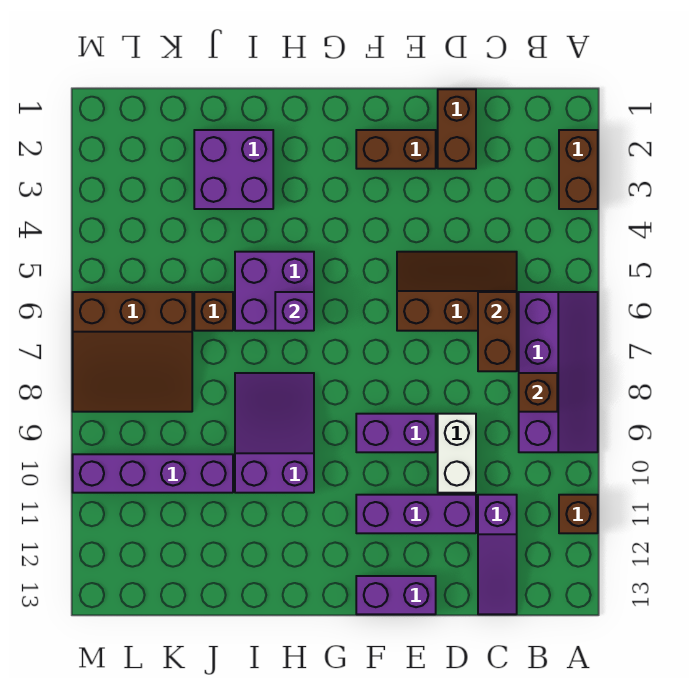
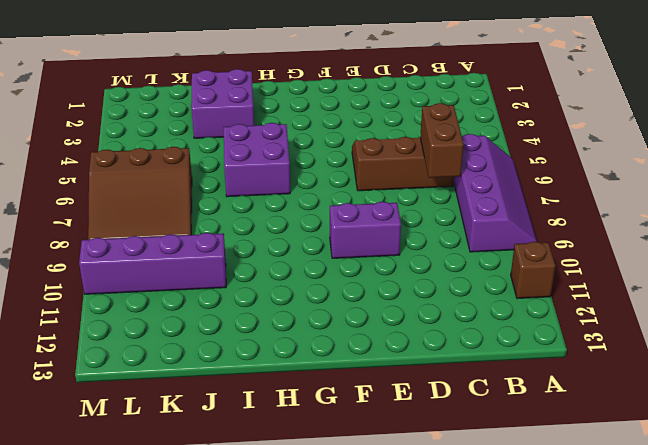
none -> brown 1x2 brick [559,130,598,209]
none -> purple 1x3 slope [478,495,517,614]
none -> brown 1x2 brick [438,89,476,169]

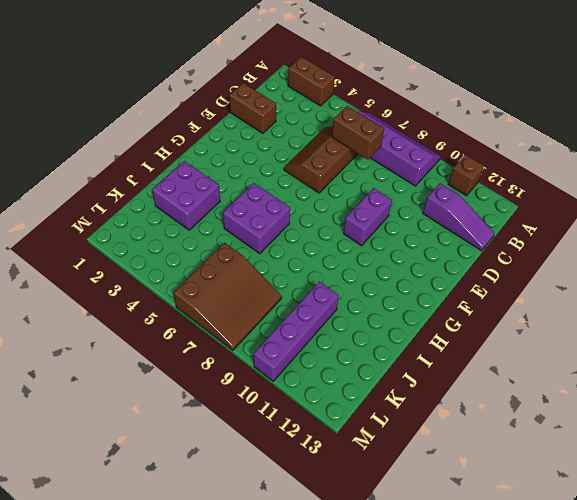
none -> white 1x2 brick [438,414,476,493]
none -> purple 1x3 brick [356,495,476,533]
none -> brown 1x2 brick [356,130,436,169]

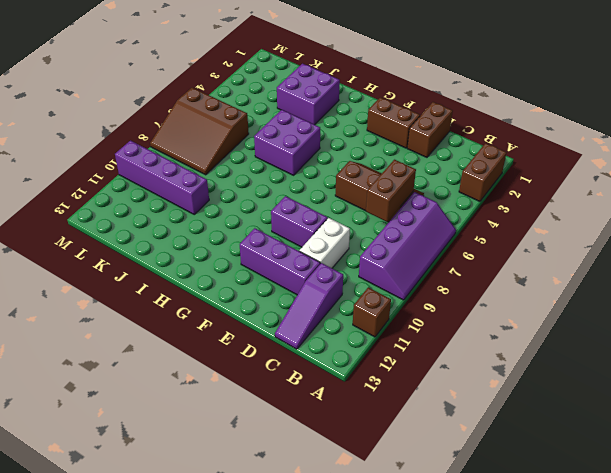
none -> purple 1x2 brick [356,576,436,614]
none -> purple 2x3 slope [235,373,314,493]
none -> brown 1x1 brick [194,292,233,331]

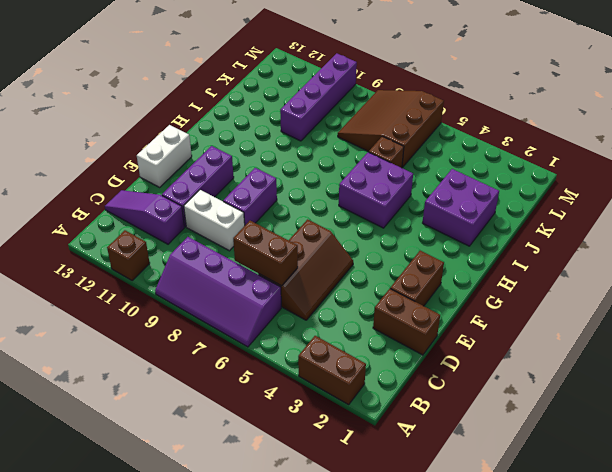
white 1x2 brick [137,125,192,187] -> purple 1x2 brick [356,576,436,614]
none -> purple 2x3 slope [235,373,314,493]
none -> brown 1x1 brick [519,373,557,412]
none -> purple 1x1 brick [275,292,314,331]

